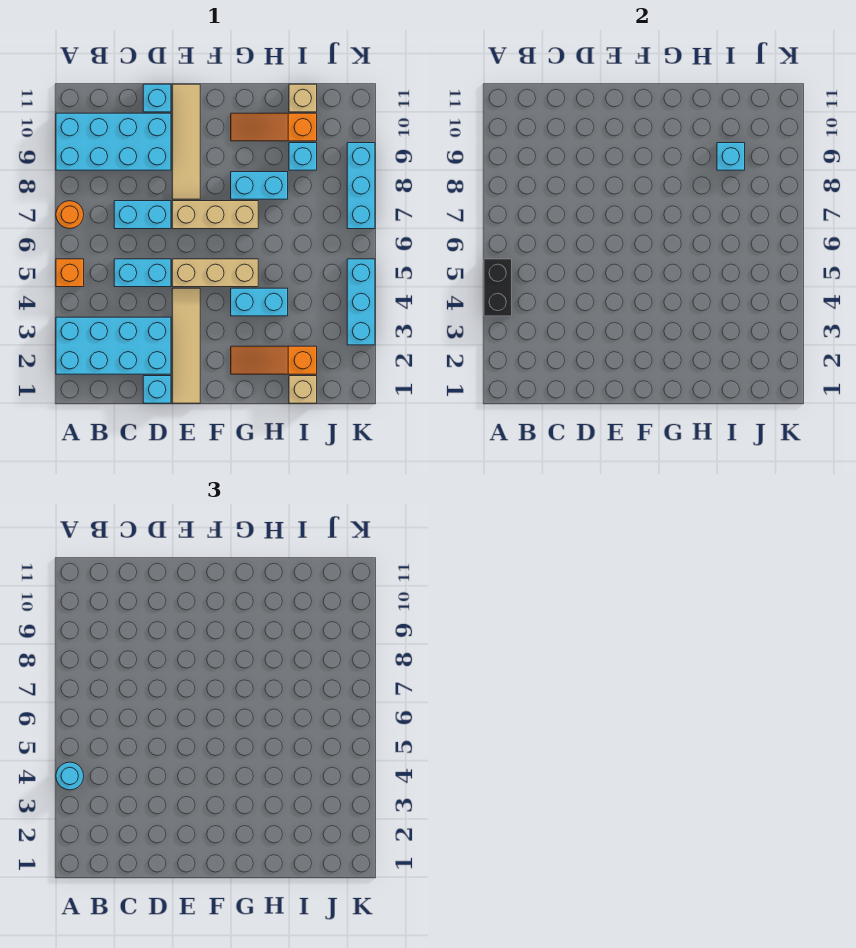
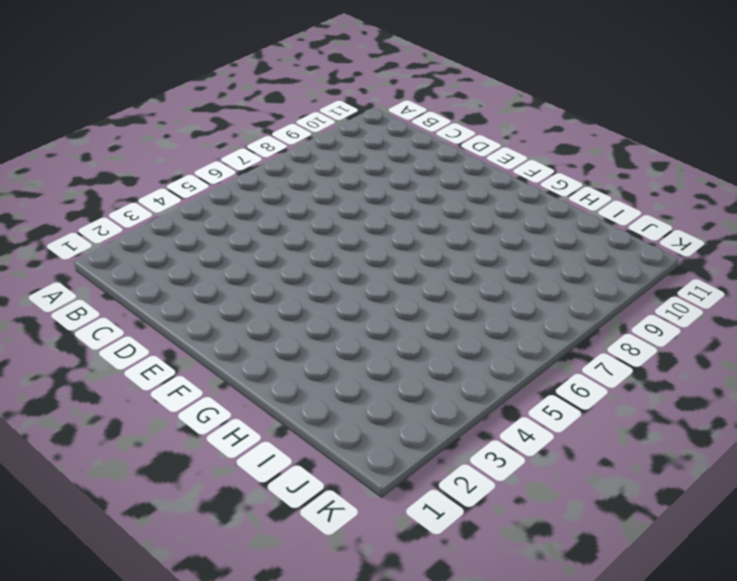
none -> cyan 2x4 brick [56,317,171,374]
none -> orange 1x1 brick [56,259,84,287]
none -> orange 1x1 round brick [56,201,84,229]

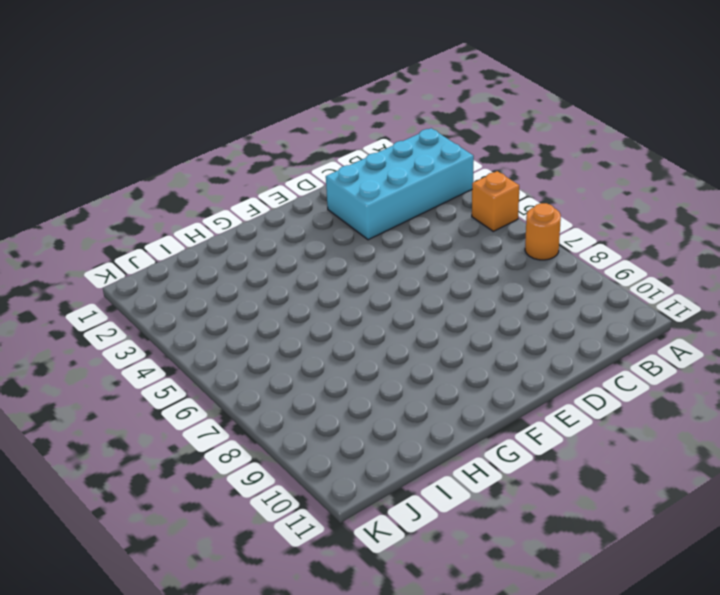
none -> cyan 2x4 brick [56,113,171,170]
none -> cyan 1x2 brick [114,259,171,287]
none -> cyan 1x2 brick [114,201,171,229]

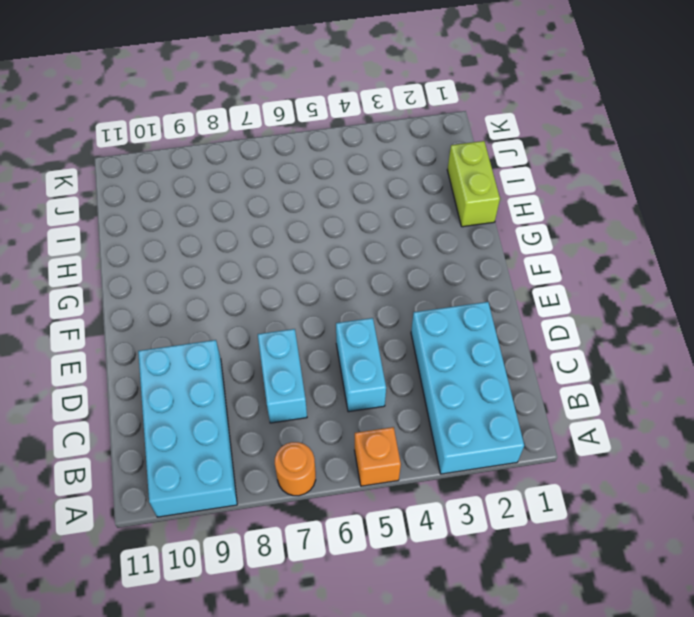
lime 1x2 brick [447,141,500,227] -> tan 1x1 brick [289,376,317,403]
none -> cyan 1x1 brick [143,376,171,403]
none -> cyan 1x1 brick [143,84,171,112]
none -> tan 1x4 tile [172,288,200,403]

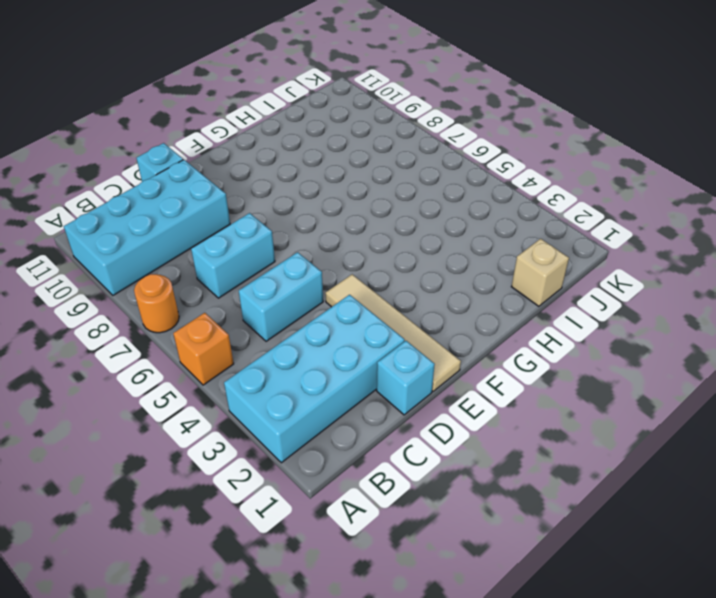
none -> tan 1x3 brick [172,259,258,287]
none -> tan 1x3 brick [172,201,258,229]
none -> tan 1x4 tile [172,84,200,199]

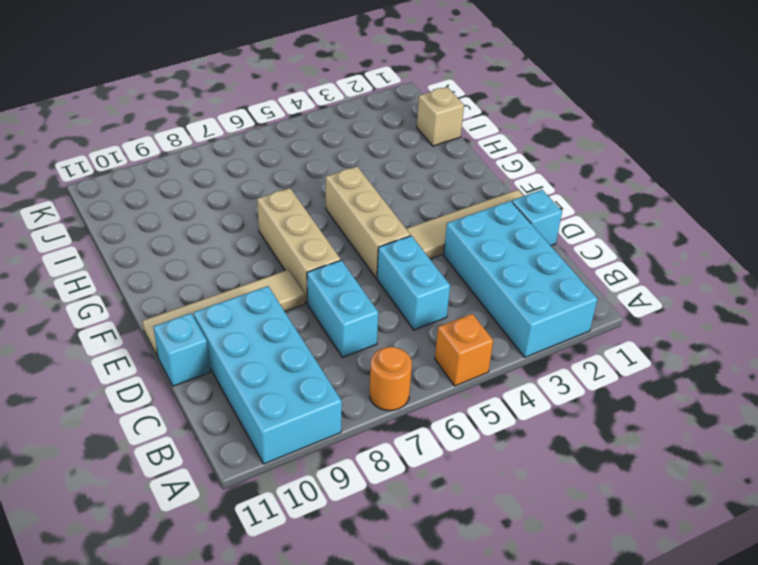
none -> orange 1x3 slope [231,346,317,374]
none -> cyan 1x2 brick [231,288,288,316]
none -> cyan 1x2 brick [231,172,288,199]

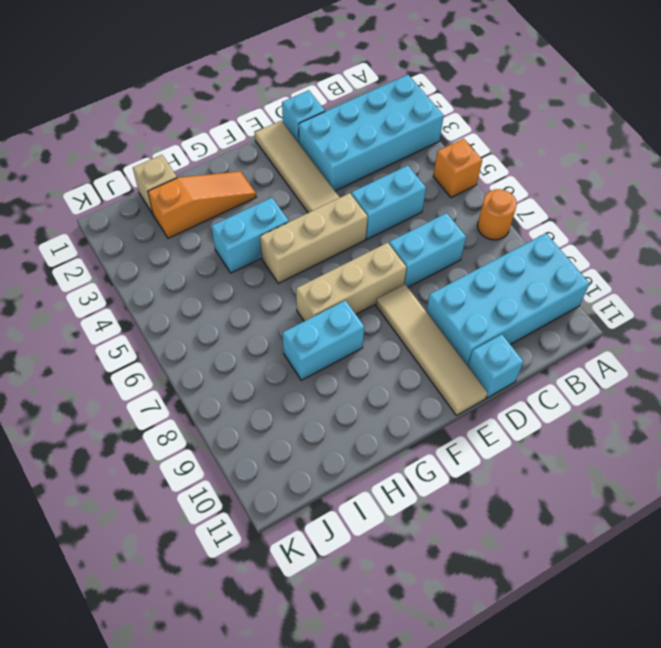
none -> orange 1x3 slope [231,113,317,141]
none -> cyan 1x1 brick [289,143,317,170]
none -> tan 1x1 brick [289,84,317,112]

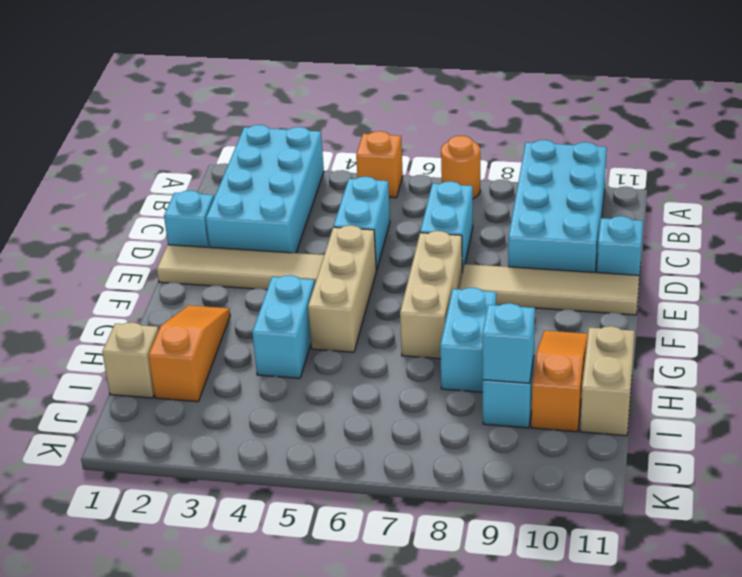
tan 1x2 brick [580,326,635,436] -> tan 1x1 brick [289,84,317,112]
none -> cyan 1x3 brick [347,259,375,345]
none -> cyan 1x3 brick [347,143,375,229]
none -> black 1x2 brick [484,259,512,316]

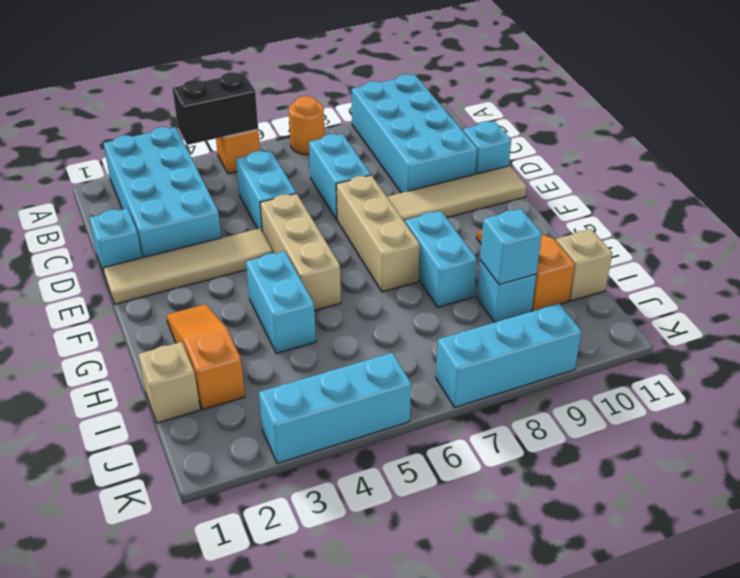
none -> cyan 1x1 round brick [56,762,84,790]

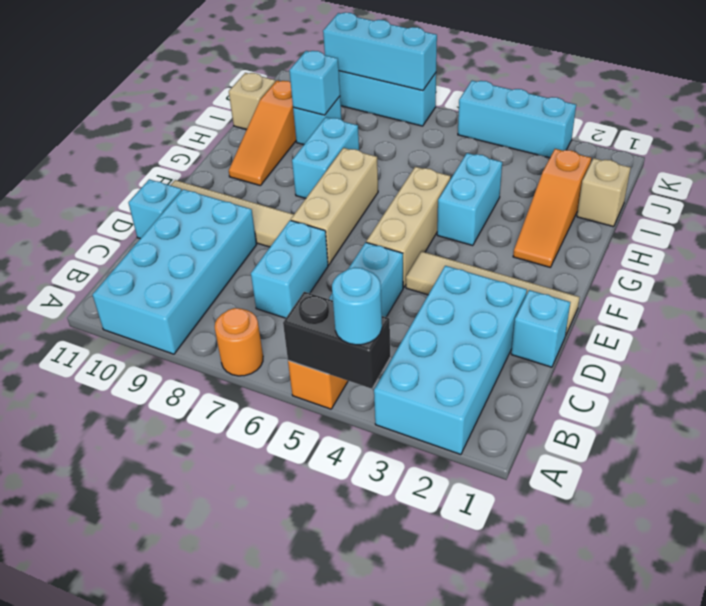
cyan 1x3 brick [323,12,437,90] -> none

